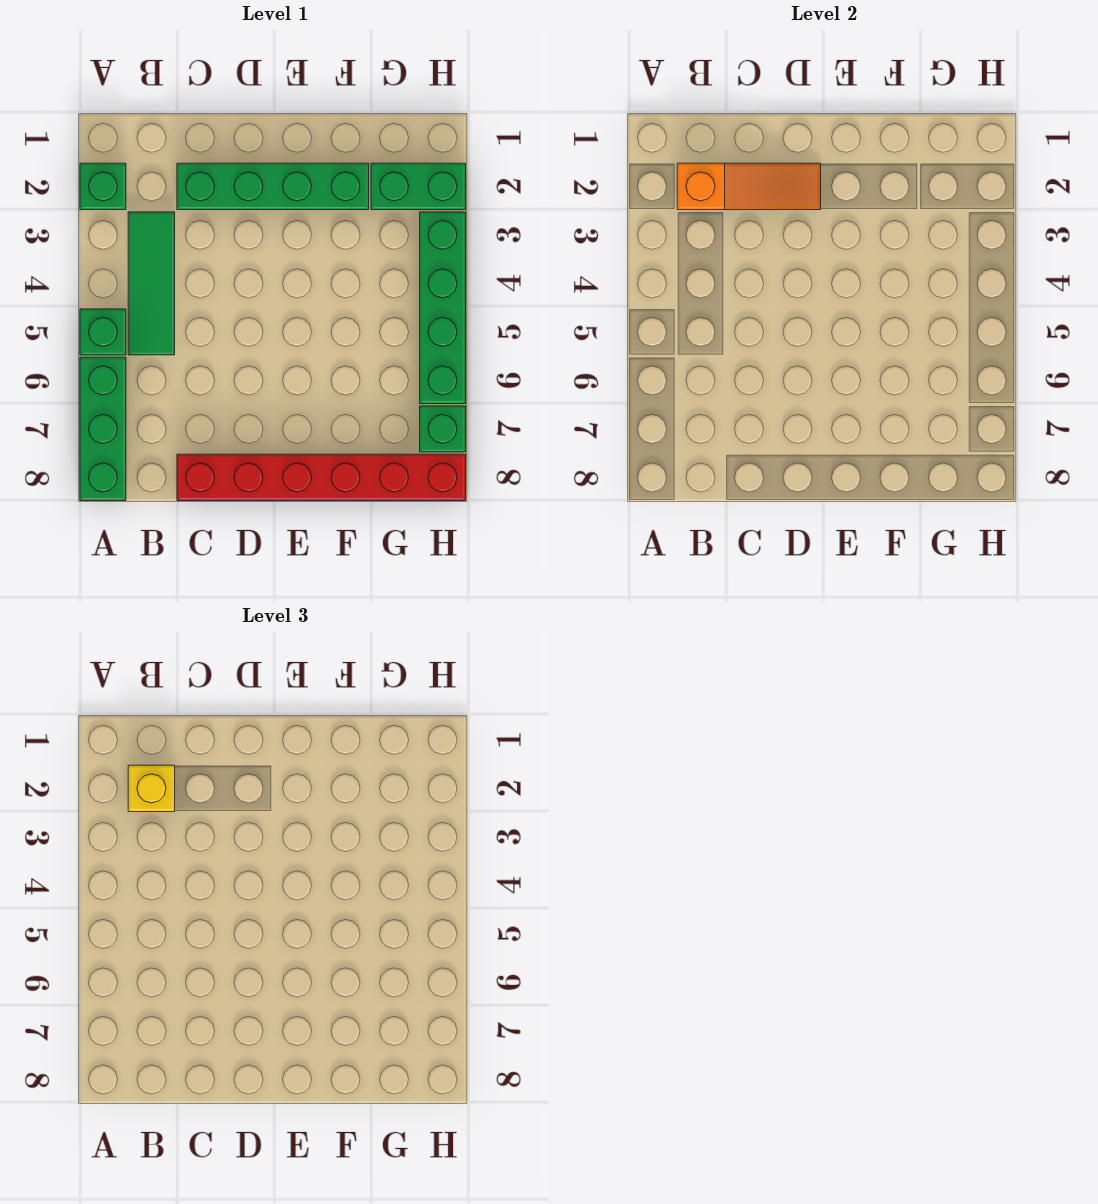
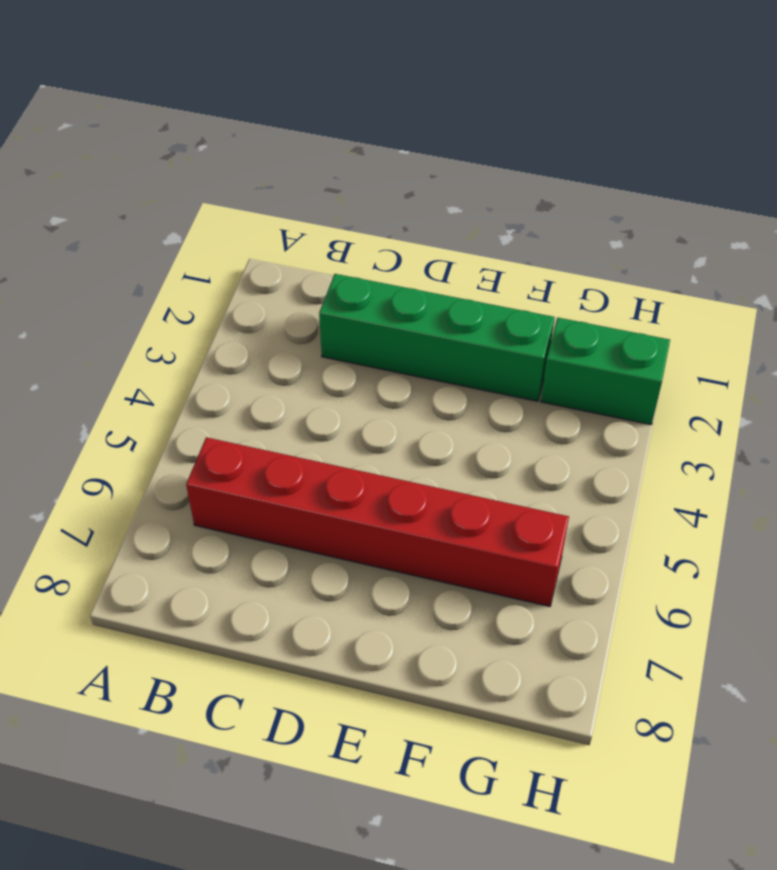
red 1x6 brick [186,437,569,606] -> red 1x6 brick moved to [177,454,466,501]
none -> green 1x1 brick [80,163,126,210]
none -> green 1x1 brick [80,309,126,355]

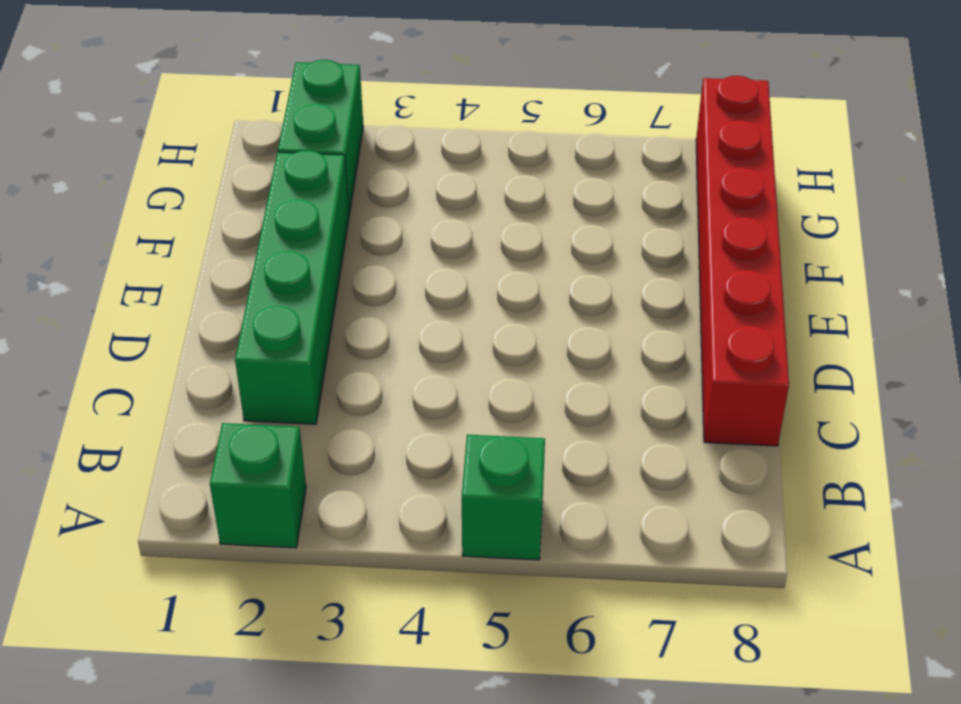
none -> green 1x3 brick [80,357,126,501]
none -> green 1x3 tile [128,212,175,355]

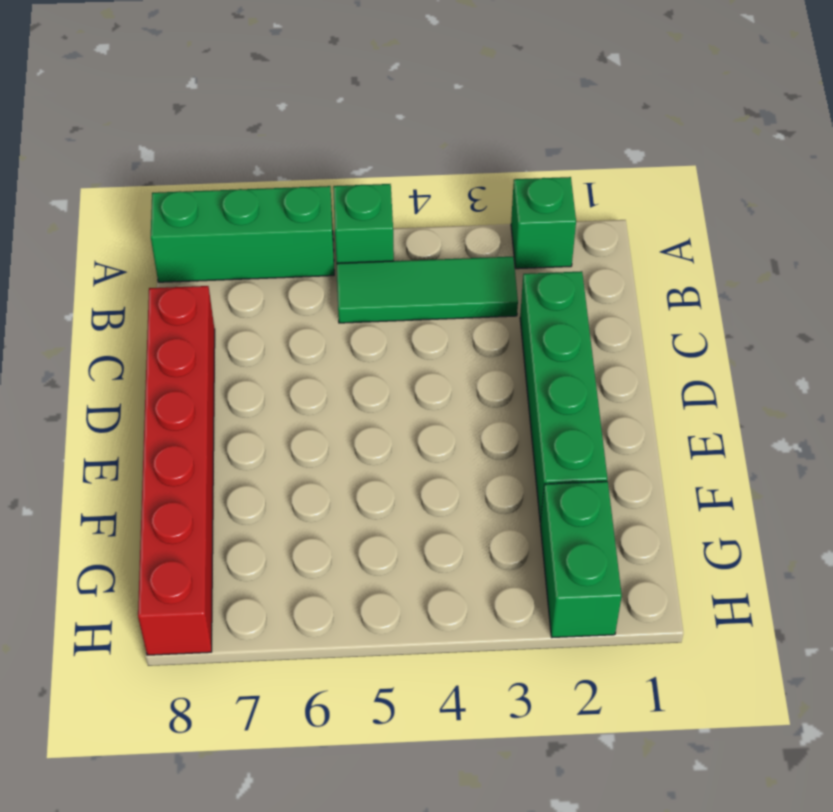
none -> green 1x4 brick [420,212,466,404]
none -> green 1x1 brick [420,406,466,452]

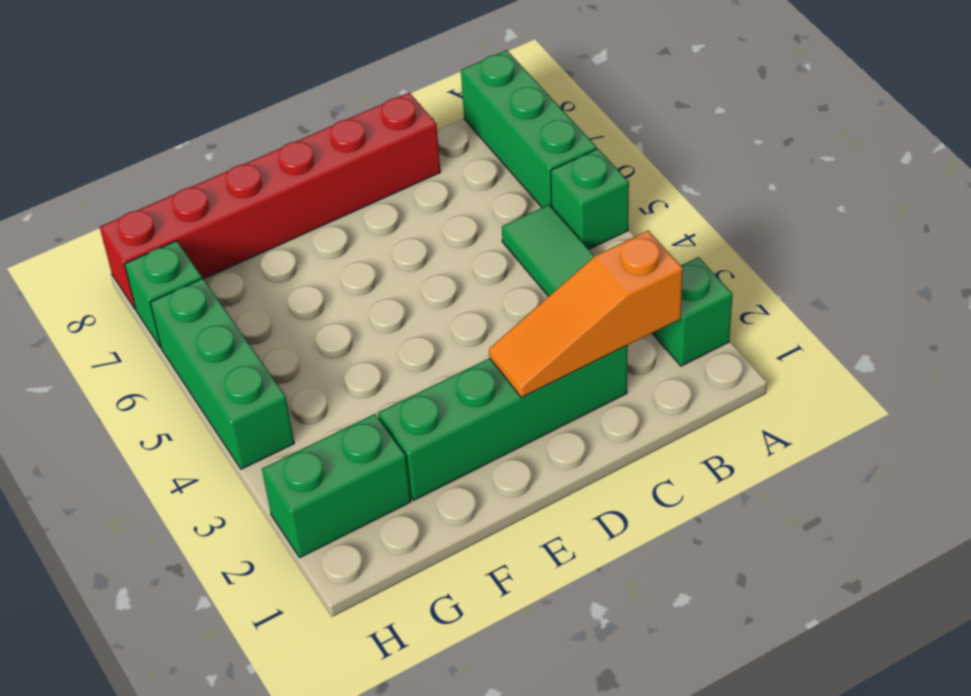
green 1x3 brick [150,278,294,469] -> green 1x4 brick [420,212,466,404]
none -> yellow 1x1 brick [128,765,175,812]

